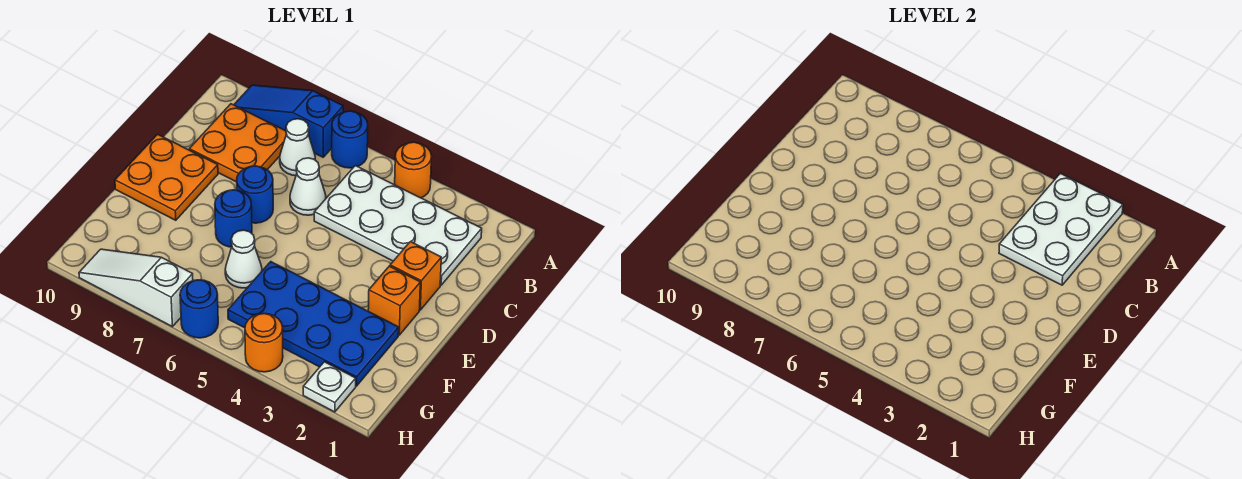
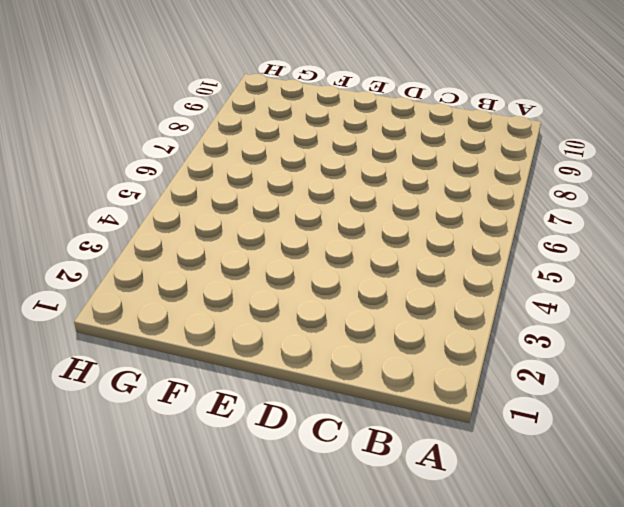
none -> orange 1x1 round brick [395,142,432,198]
none -> blue 1x1 round brick [332,111,368,168]
none -> blue 1x3 slope [234,85,343,157]

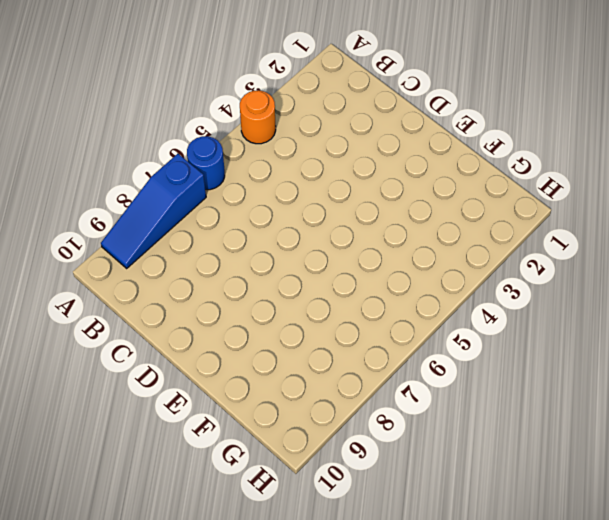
none -> white 2x4 plate [314,166,482,285]
none -> white 1x1 cone [280,119,315,176]
none -> orange 2x2 plate [189,104,286,182]

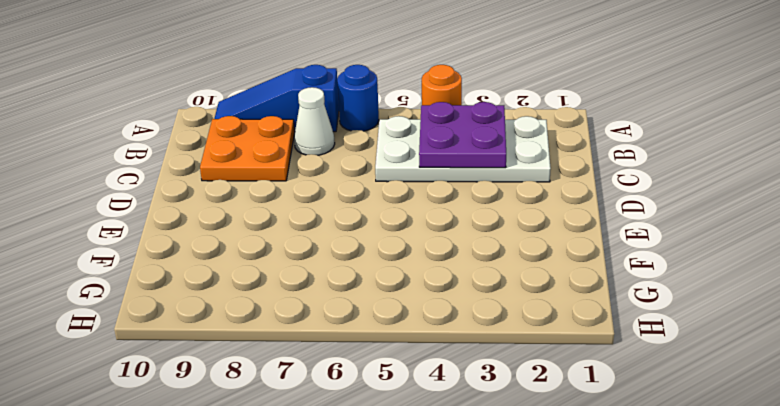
purple 2x2 plate [419,102,506,168] -> white 2x3 plate [999,173,1123,285]
none -> white 1x1 cone [290,158,326,215]
none -> orange 1x1 brick [390,242,441,310]
none -> blue 1x1 round brick [237,166,273,223]

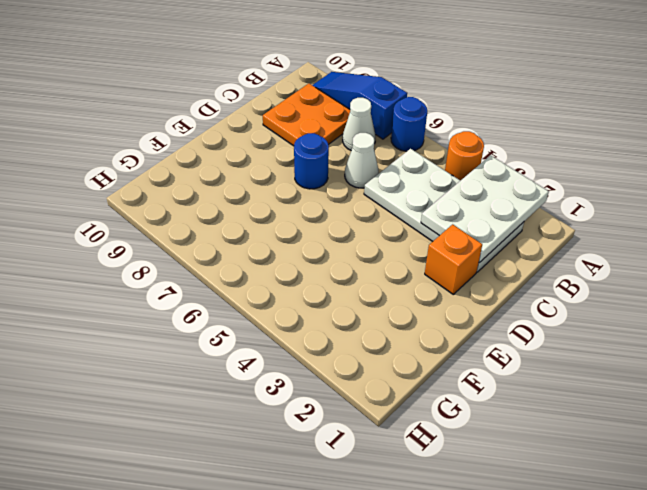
none -> orange 2x2 plate [115,134,218,220]
none -> orange 1x1 brick [368,266,420,335]
none -> blue 1x1 round brick [215,190,252,247]

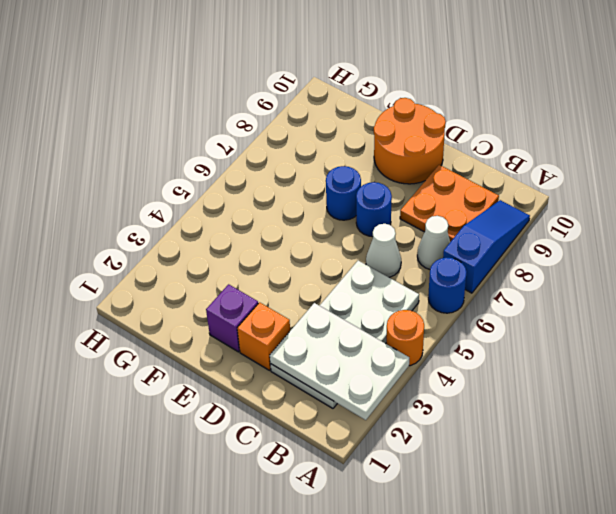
orange 2x2 round brick [374,98,446,184] -> orange 2x2 plate [115,134,218,220]
purple 1x1 brick [206,284,258,352] -> orange 1x1 brick [368,266,420,335]
none -> blue 2x4 plate [228,262,399,386]
none -> white 1x1 cone [225,230,262,288]
none -> white 1x1 plate [303,362,356,412]

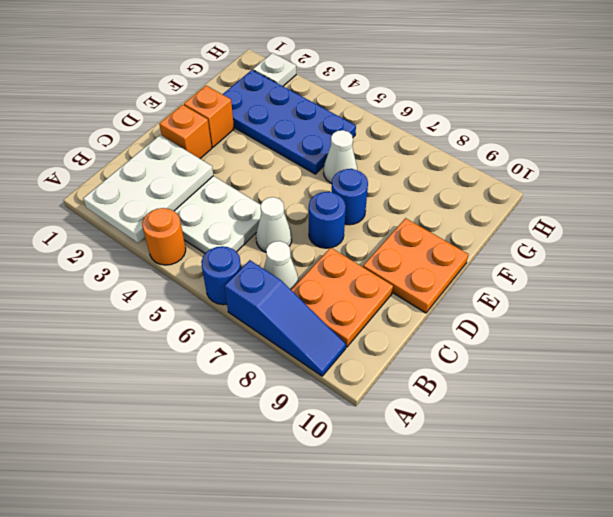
none -> orange 1x1 round brick [245,314,283,372]
none -> blue 1x1 round brick [180,280,218,338]
none -> white 1x3 slope [79,249,193,327]

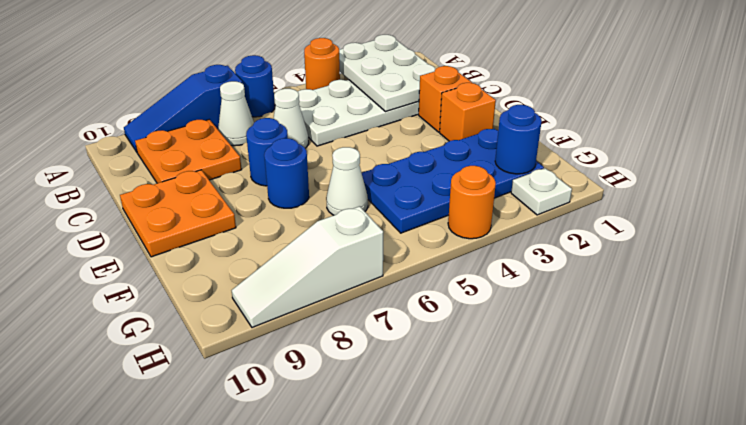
blue 1x1 round brick [495,105,542,174] -> blue 1x1 round brick moved to [180,280,218,338]

